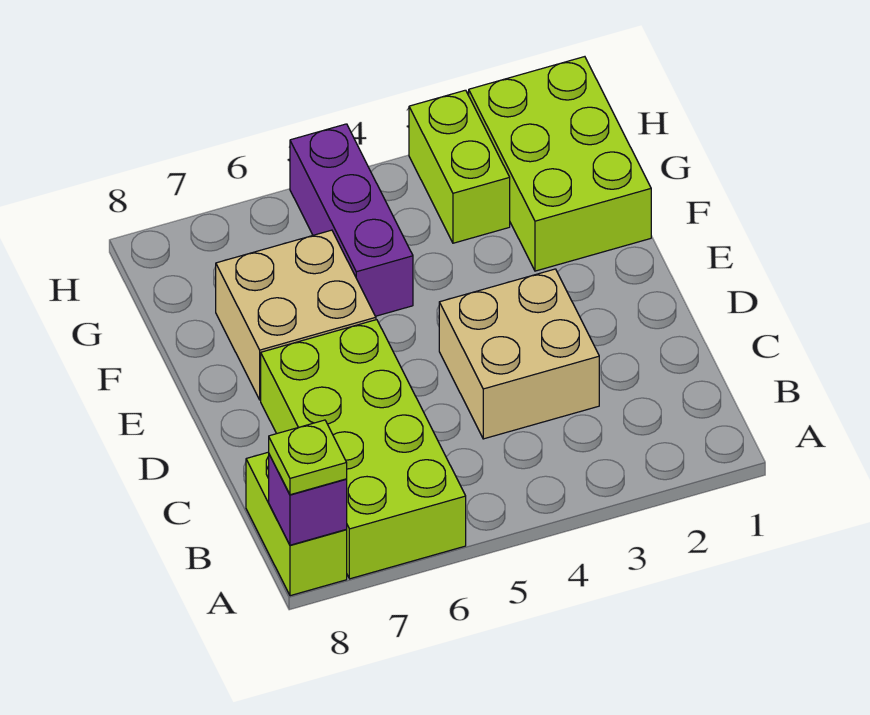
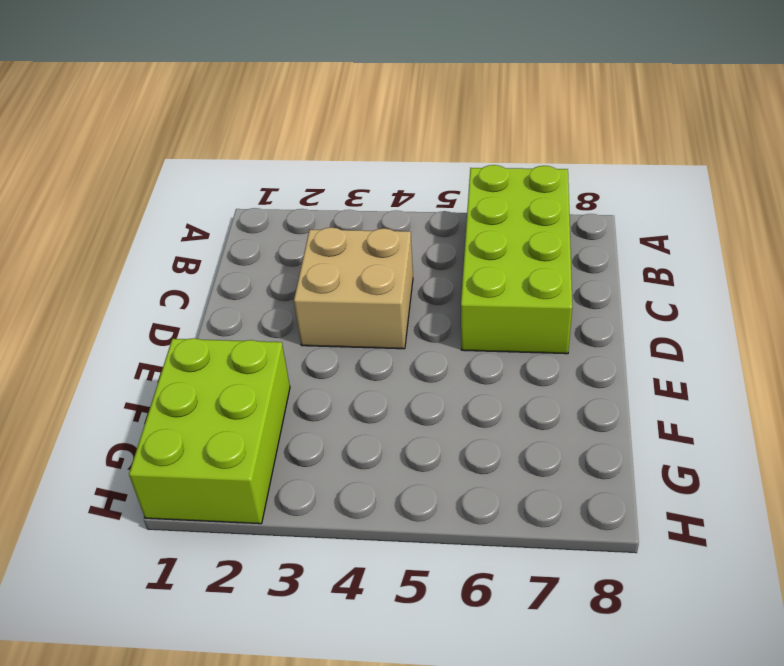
none -> lime 1x2 brick [246,452,347,596]
none -> tan 2x2 brick [216,230,376,400]

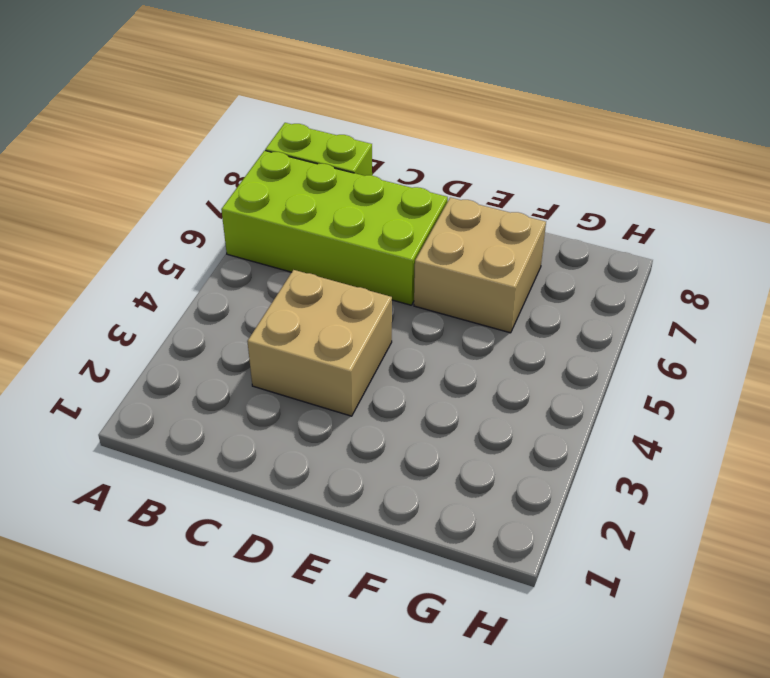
none -> lime 2x3 brick [469,57,651,271]
none -> purple 1x3 brick [290,124,413,316]

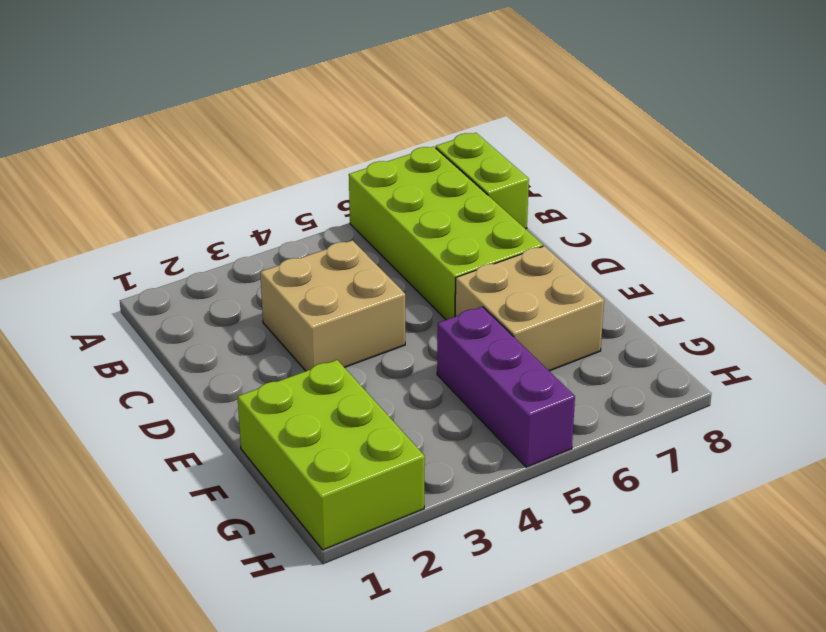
none -> lime 1x2 brick [409,90,510,243]
none -> purple 1x1 brick [269,455,347,545]

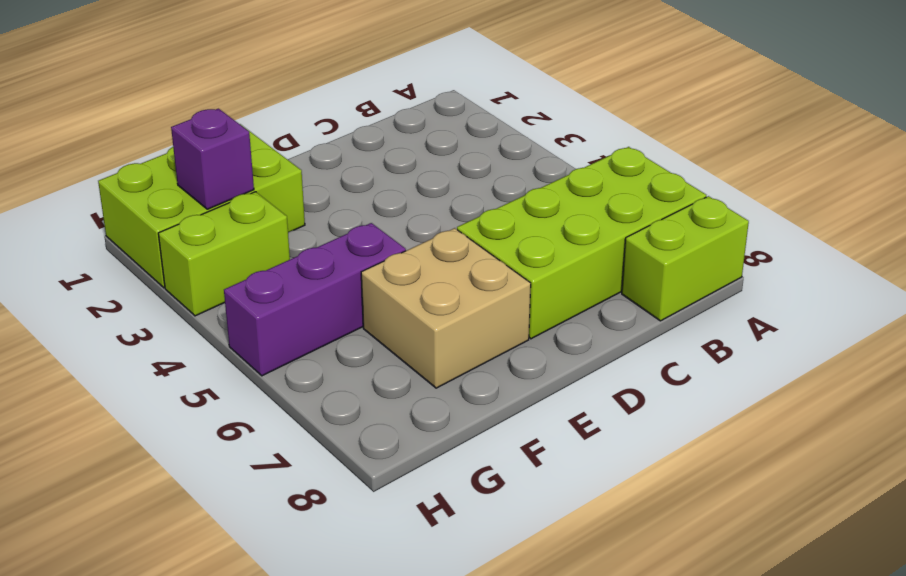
purple 1x1 brick [171,109,254,209] -> purple 1x1 brick moved to [269,455,347,545]
none -> tan 2x2 brick [439,269,599,439]
none -> lime 1x1 plate [269,420,347,495]

